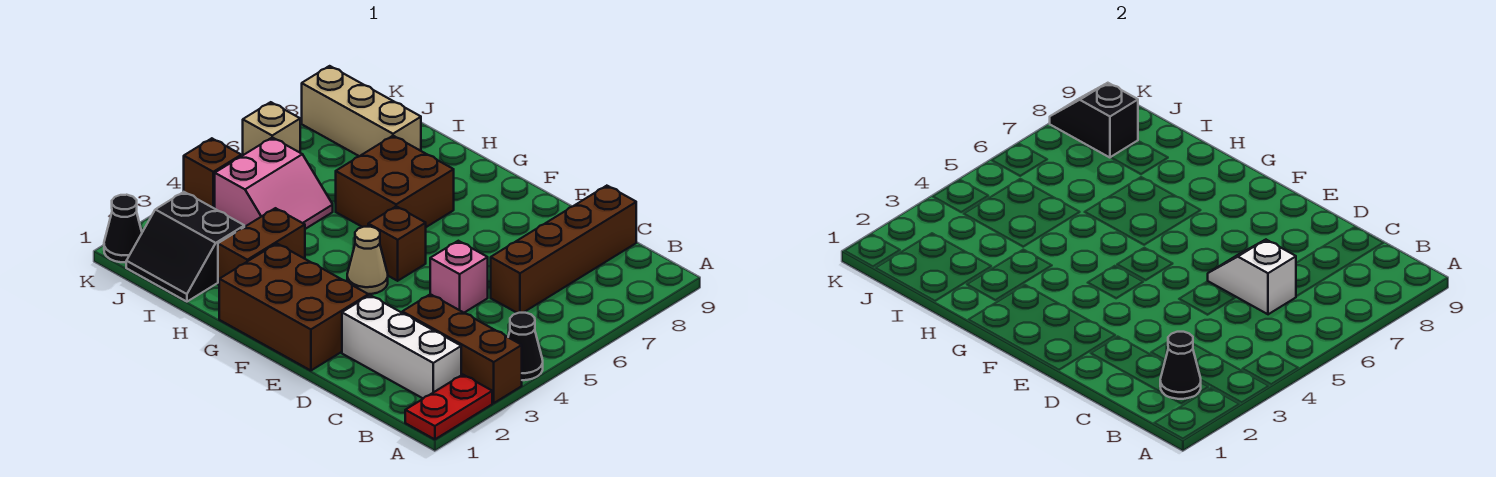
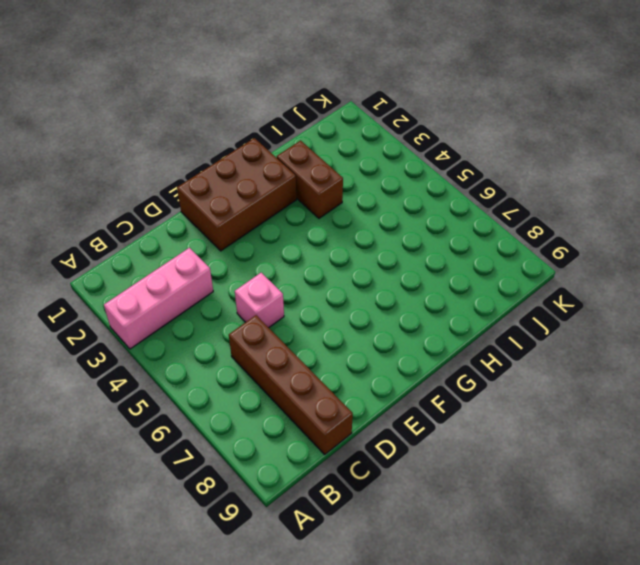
pink 1x3 brick [104,248,213,349] -> brown 1x3 brick [402,294,522,403]
none -> red 1x2 plate [405,375,492,439]
none -> black 1x1 cone [508,313,543,380]
none -> white 1x3 brick [342,295,461,398]

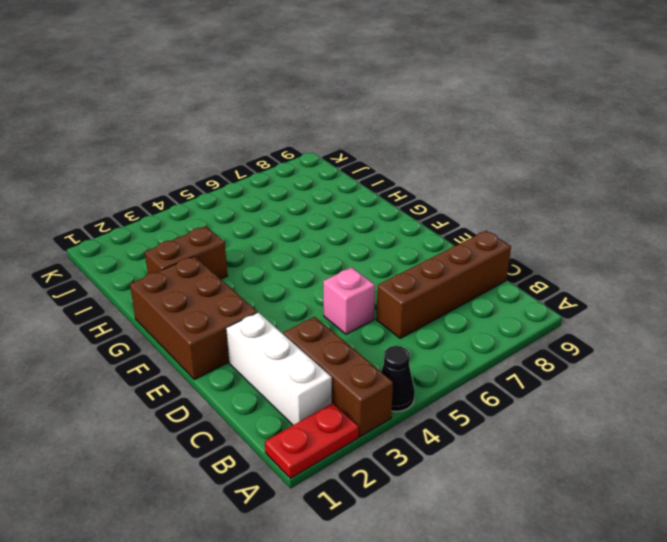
none -> tan 1x1 cone [347,227,388,294]
none -> brown 1x1 brick [368,206,426,281]
none -> brown 2x2 brick [336,136,454,227]

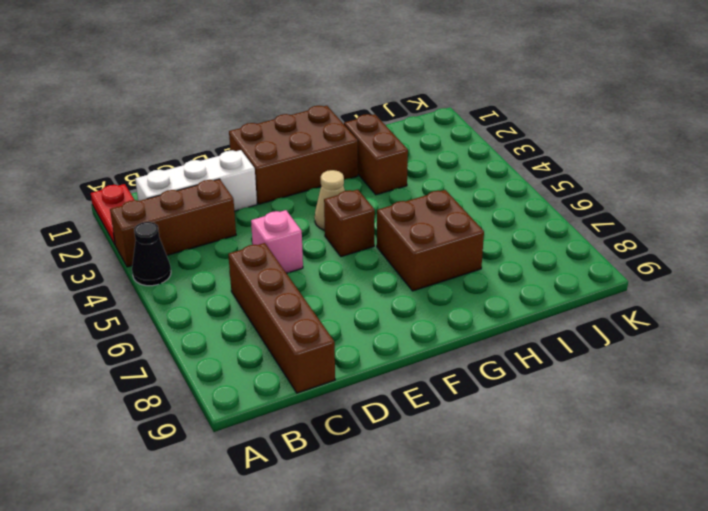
none -> black 2x2 slope [126,192,244,302]
none -> pink 2x2 slope [215,137,333,229]
none -> tan 1x3 brick [302,66,421,156]

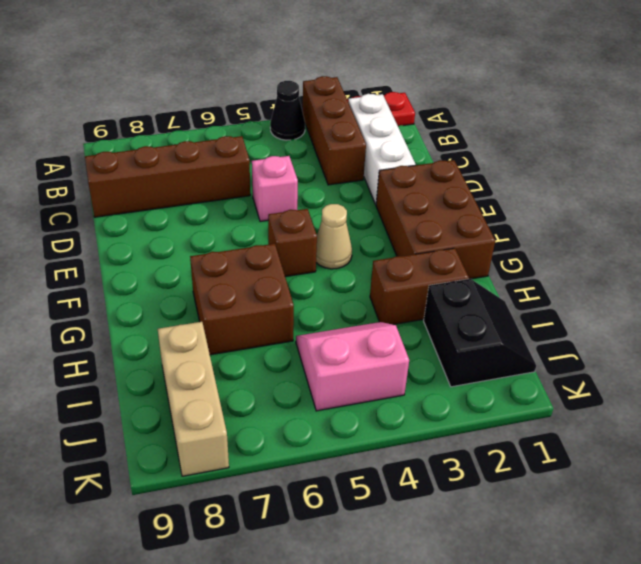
none -> black 1x1 cone [104,195,142,262]
none -> brown 1x1 brick [184,138,241,209]
none -> tan 1x1 brick [243,102,300,155]

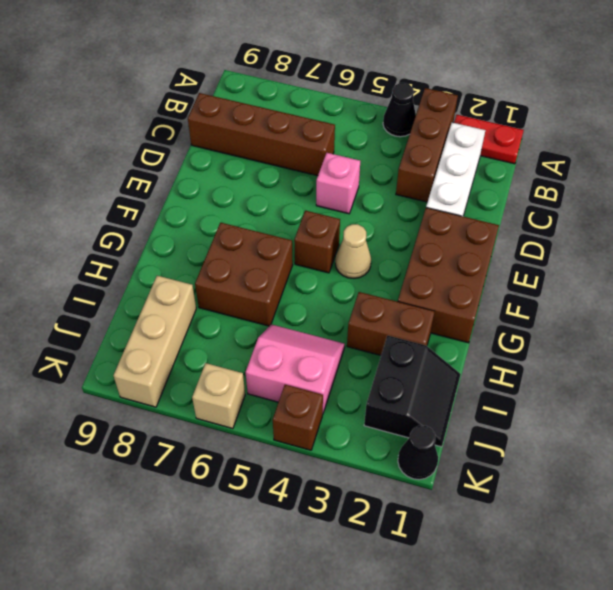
none -> black 1x1 cone [1160,332,1201,399]
none -> white 1x2 slope [1208,240,1296,314]
none -> black 1x2 slope [1050,83,1138,158]

